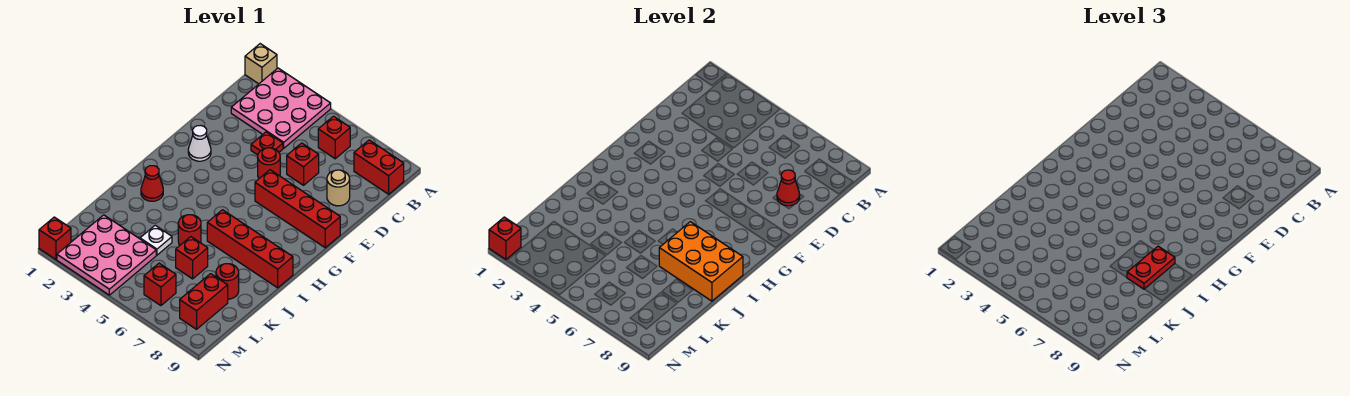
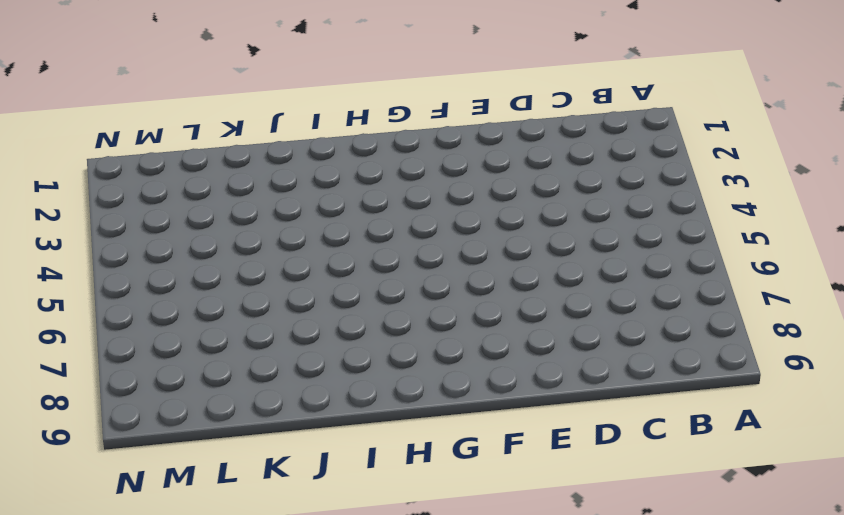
none -> tan 1x1 brick [245,44,277,84]
none -> pink 3x3 plate [231,68,331,148]
none -> red 1x1 brick [318,116,350,159]

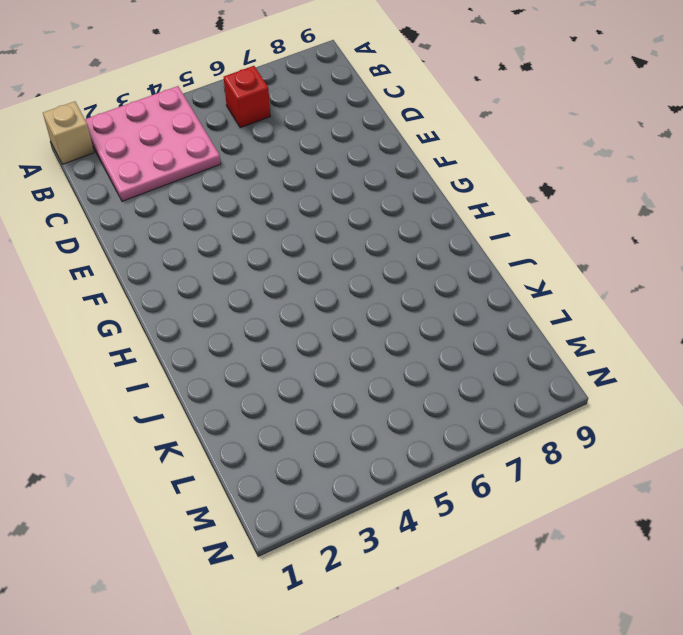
none -> red 1x2 brick [354,140,404,194]
none -> red 1x1 plate [251,132,283,155]
none -> red 1x1 brick [287,143,319,185]

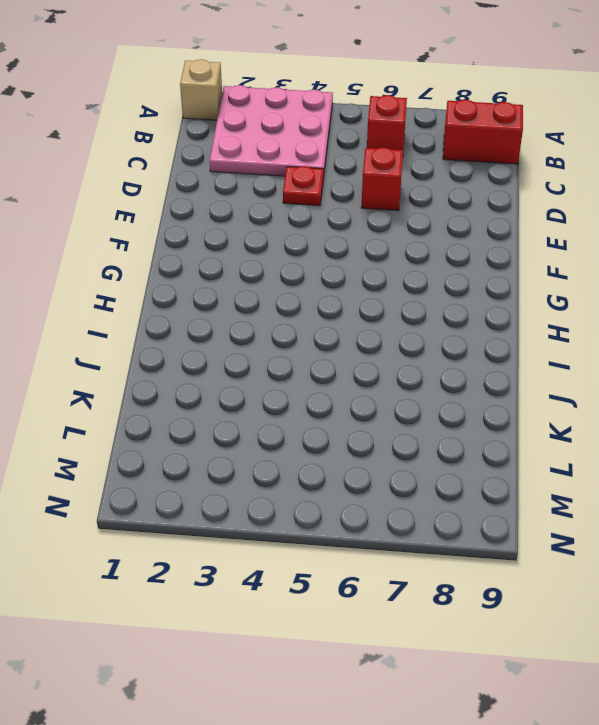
none -> tan 1x1 round brick [327,170,350,206]
none -> red 1x1 round brick [258,148,280,178]
none -> white 1x1 cone [188,126,211,161]

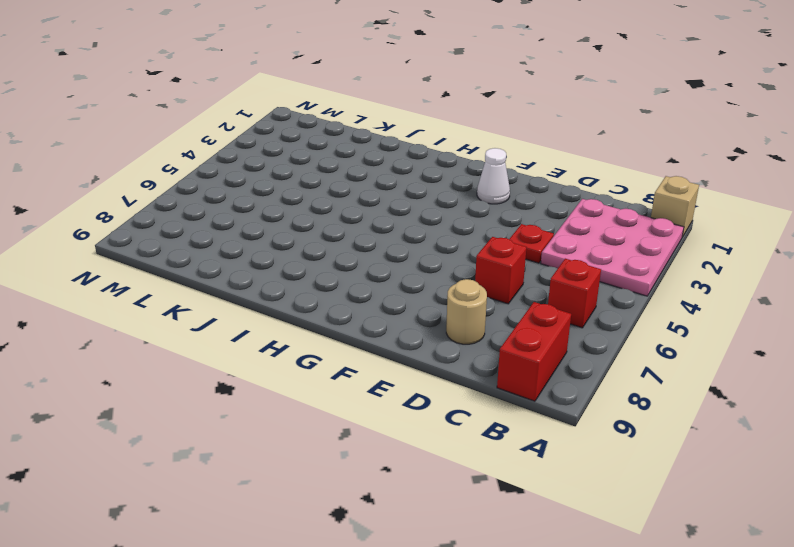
none -> red 1x1 round brick [258,148,280,178]
none -> red 1x4 brick [255,170,340,248]
none -> red 1x1 cone [141,166,163,201]

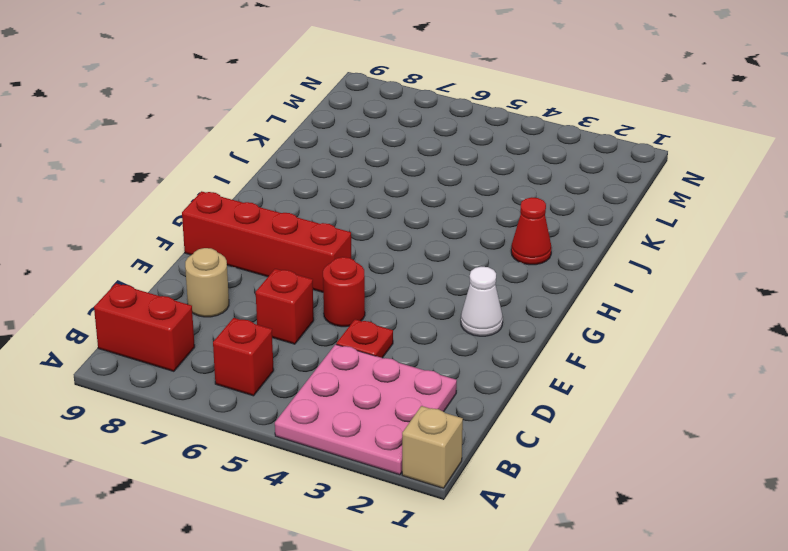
none -> red 1x4 brick [207,210,293,288]
none -> red 1x1 round brick [178,215,201,245]
none -> white 1x1 plate [140,225,172,255]

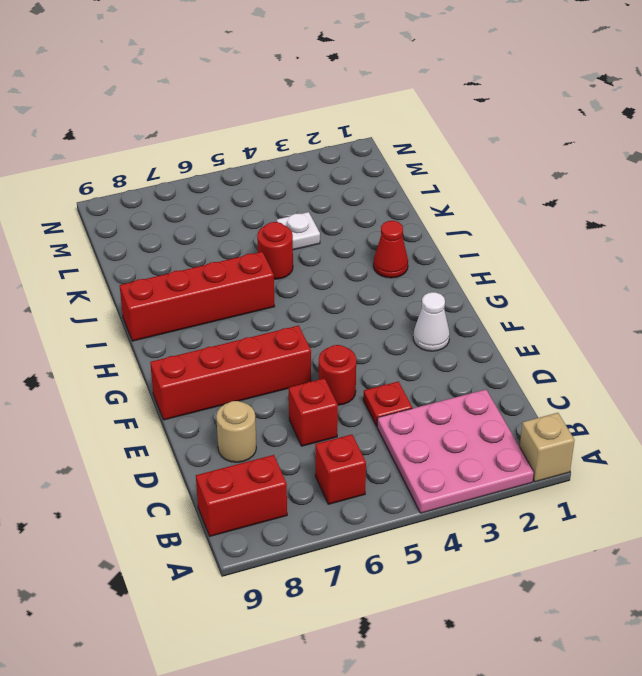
none -> red 1x1 brick [176,237,208,279]
none -> red 1x1 round brick [216,264,239,299]
none -> pink 3x3 plate [57,215,156,295]

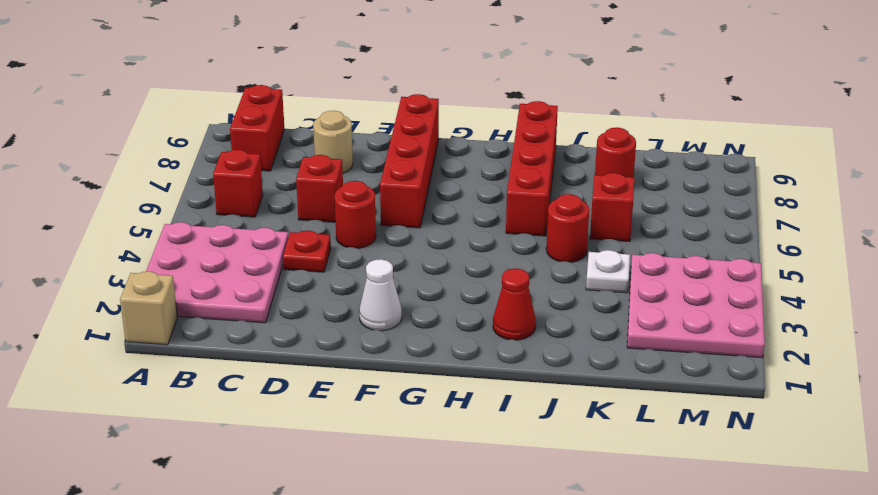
none -> red 1x2 brick [180,274,228,329]
none -> red 1x1 brick [144,263,176,306]
none -> red 1x1 brick [39,217,71,259]

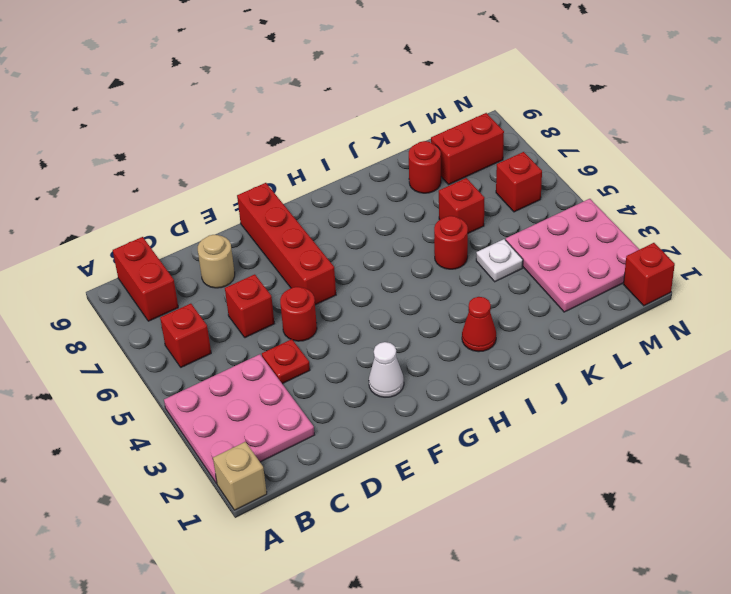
none -> red 1x4 brick [207,210,293,288]
none -> red 1x1 cone [777,170,800,206]
none -> orange 2x3 brick [659,222,743,301]

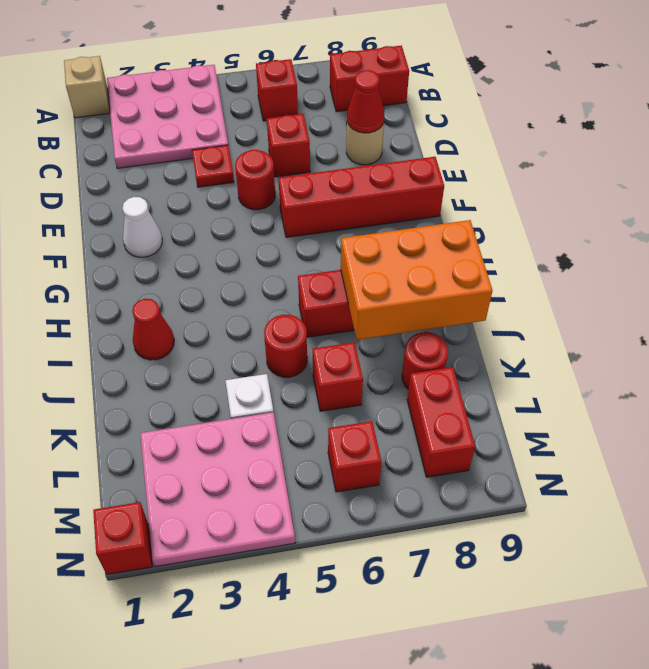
none -> red 1x1 brick [489,217,521,259]
none -> red 1x2 plate [1127,246,1175,289]

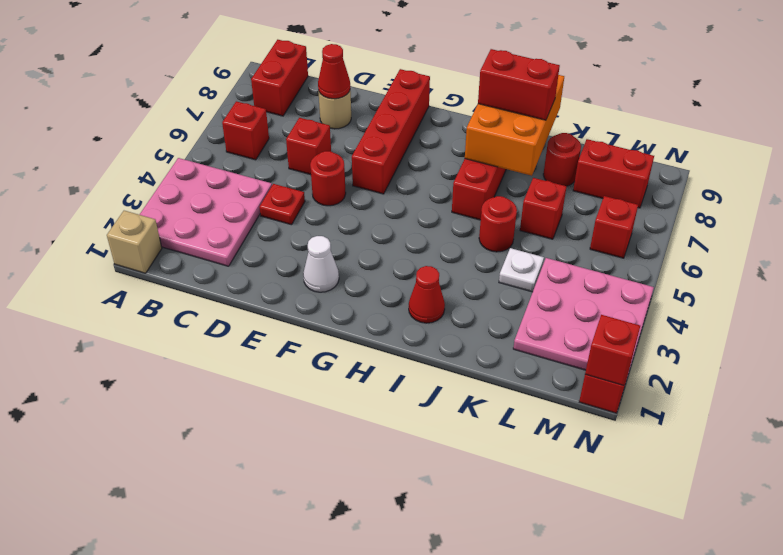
red 1x2 brick [478,49,560,120] -> red 1x2 plate [1127,246,1175,289]

